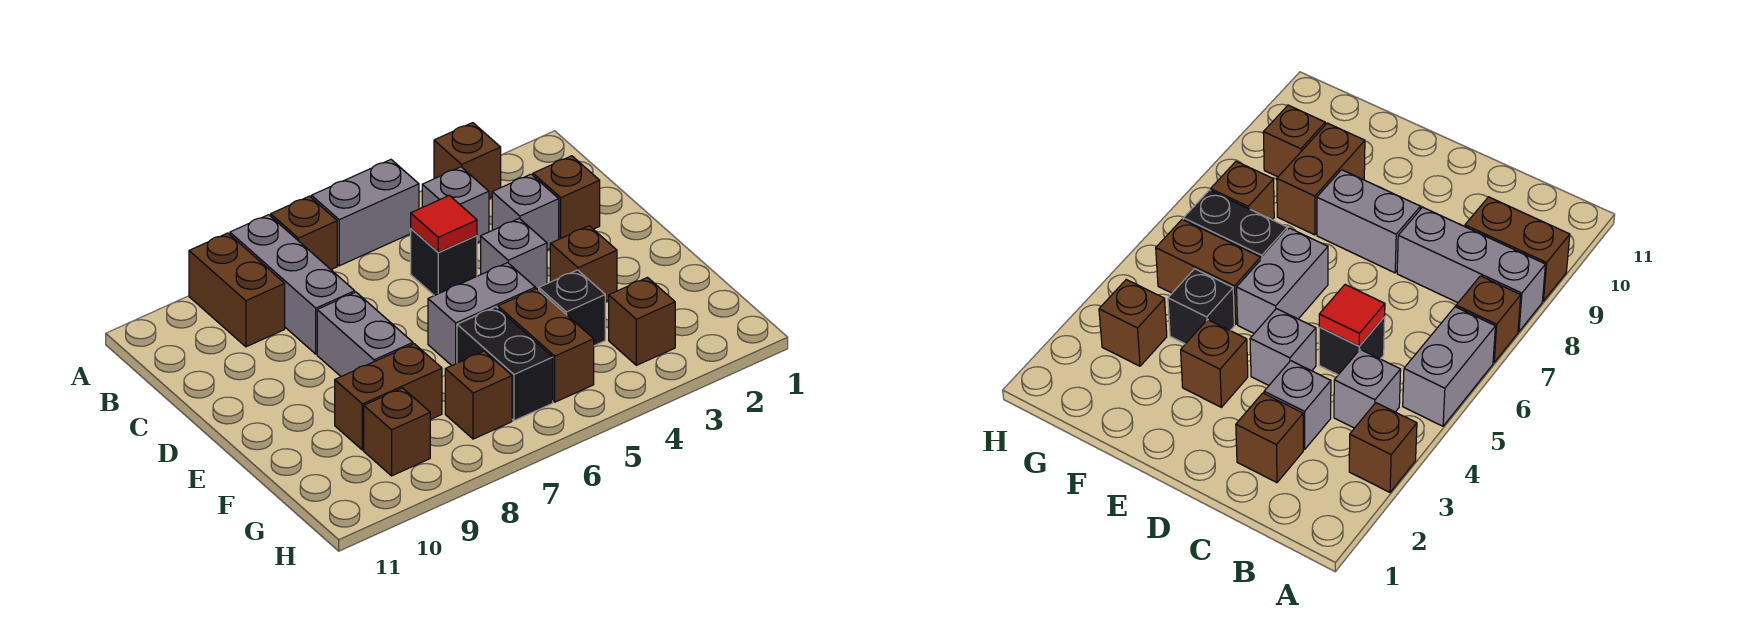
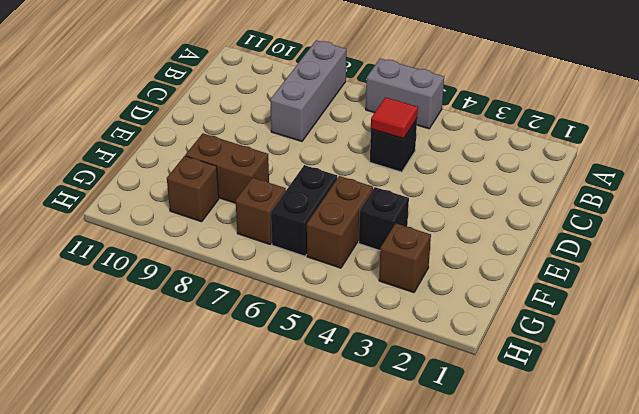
none -> brown 1x1 brick [434,123,501,198]
none -> brown 1x1 brick [271,196,337,269]
none -> brown 1x2 brick [189,233,285,347]

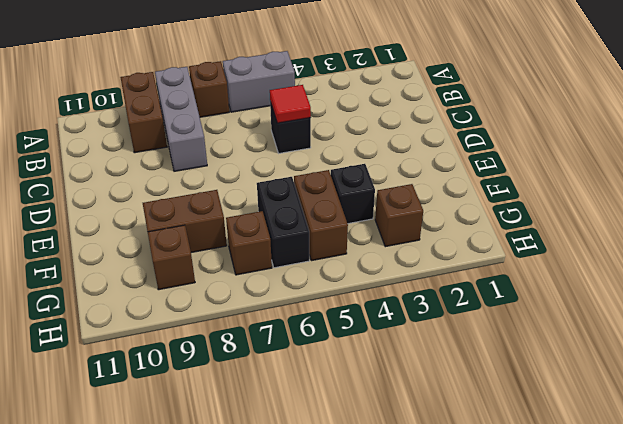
none -> brown 1x1 brick [434,123,501,198]
none -> grey 1x1 brick [422,167,489,243]
none -> brown 1x1 brick [533,156,600,239]

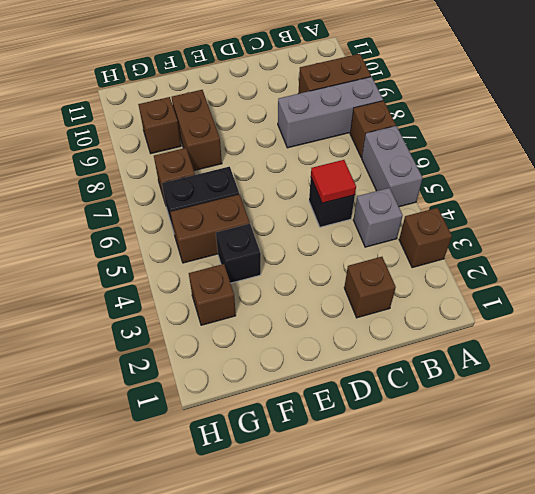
none -> grey 1x1 brick [492,174,559,250]
none -> grey 1x1 brick [481,218,547,290]
none -> grey 1x2 brick [317,292,413,376]

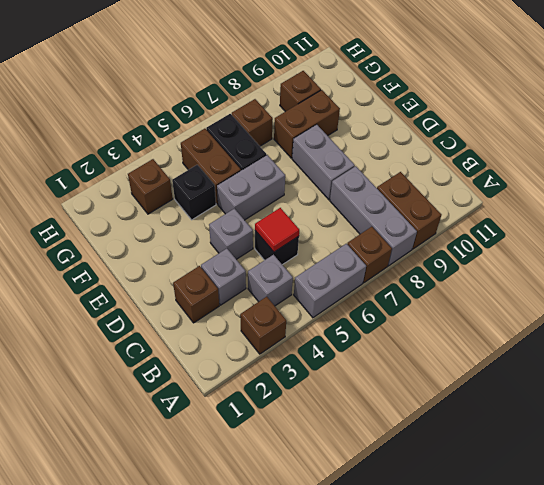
none -> brown 1x1 brick [550,226,617,302]

